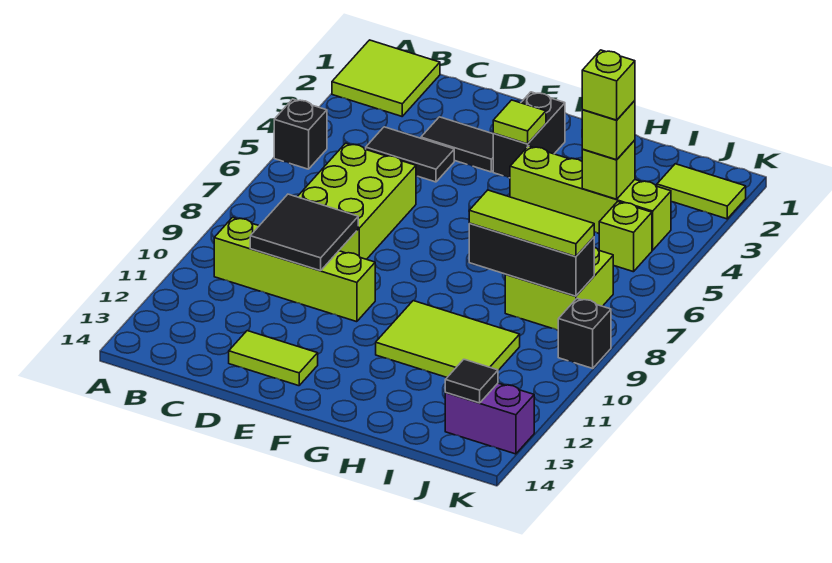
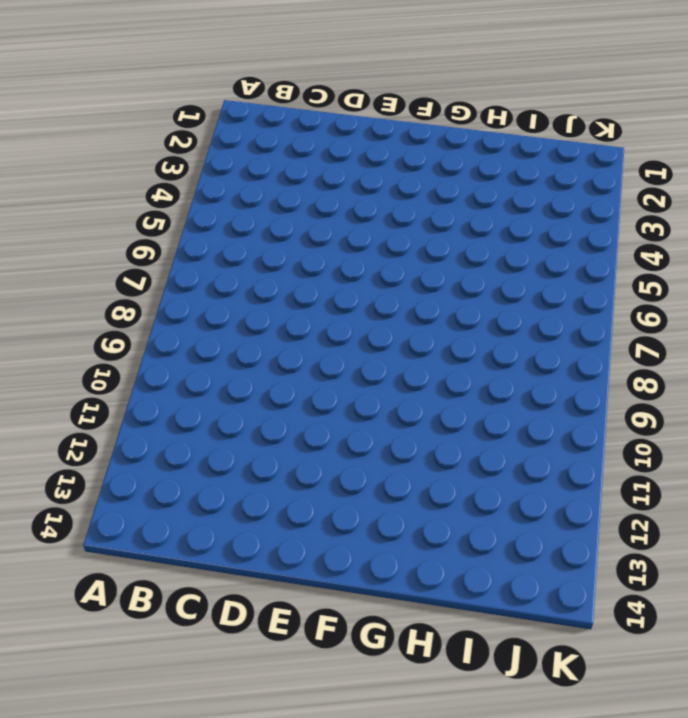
none -> lime 2x2 tile [332,40,440,116]
none -> black 1x1 brick [274,99,327,169]
none -> lime 1x4 brick [214,217,375,322]

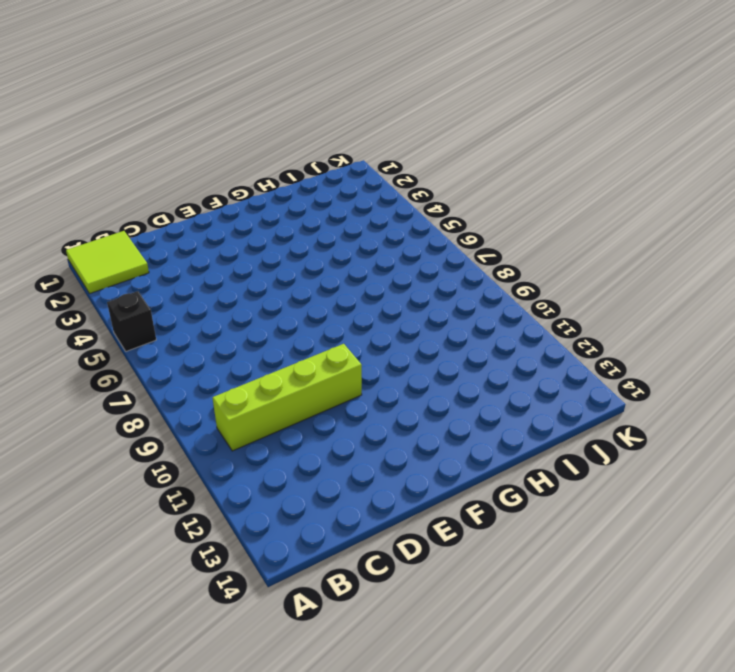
none -> black 1x2 tile [366,127,454,182]
none -> lime 2x3 brick [298,143,416,259]
none -> black 1x2 tile [421,117,493,172]

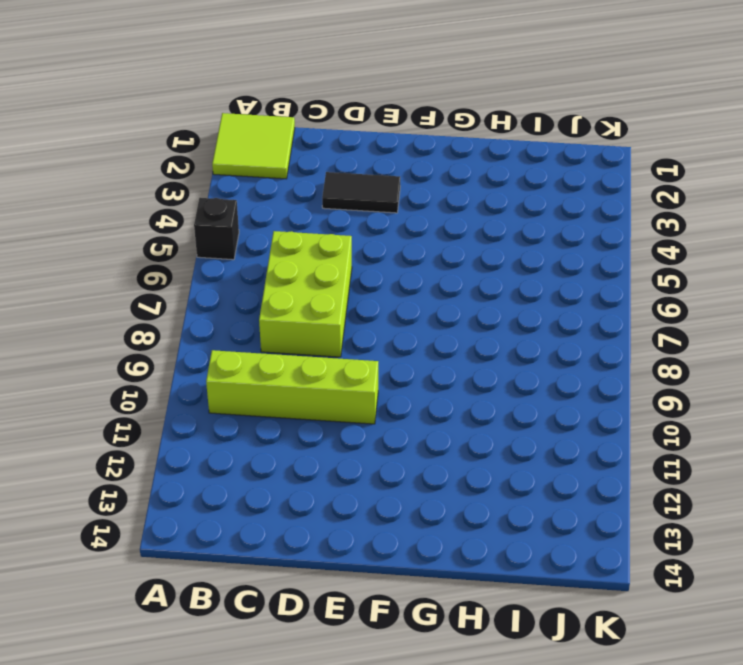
none -> black 1x2 tile [366,127,454,182]
none -> lime 1x2 tile [229,331,318,386]
none -> black 1x2 brick [493,92,565,178]

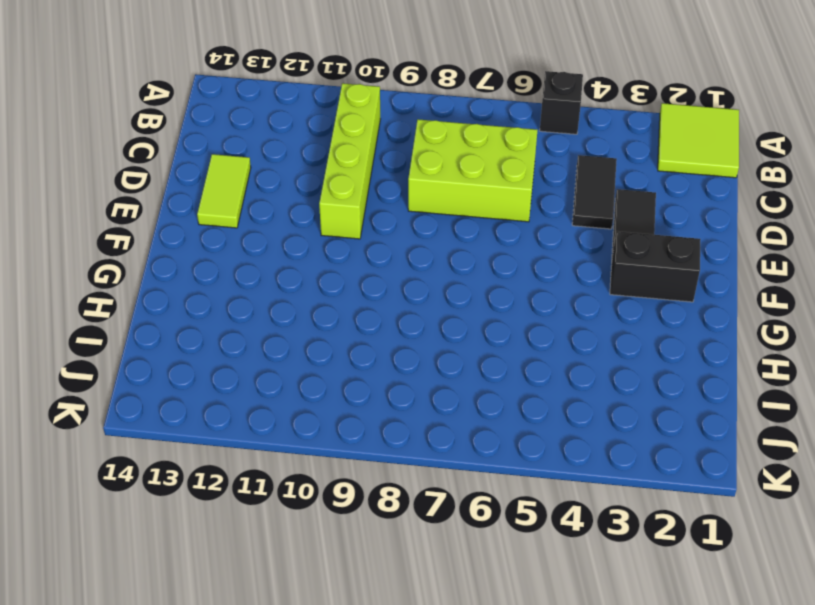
none -> lime 1x4 brick [510,146,671,250]
none -> lime 2x3 tile [376,301,520,377]
none -> lime 2x2 brick [505,247,613,330]

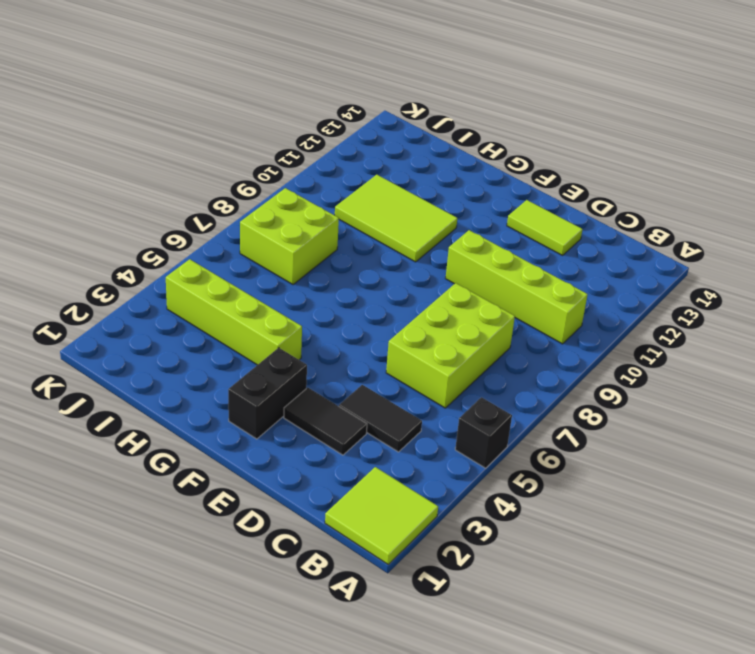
none -> lime 1x2 tile [657,164,746,219]
none -> lime 1x1 brick [599,202,652,272]
none -> purple 1x2 brick [445,383,534,454]

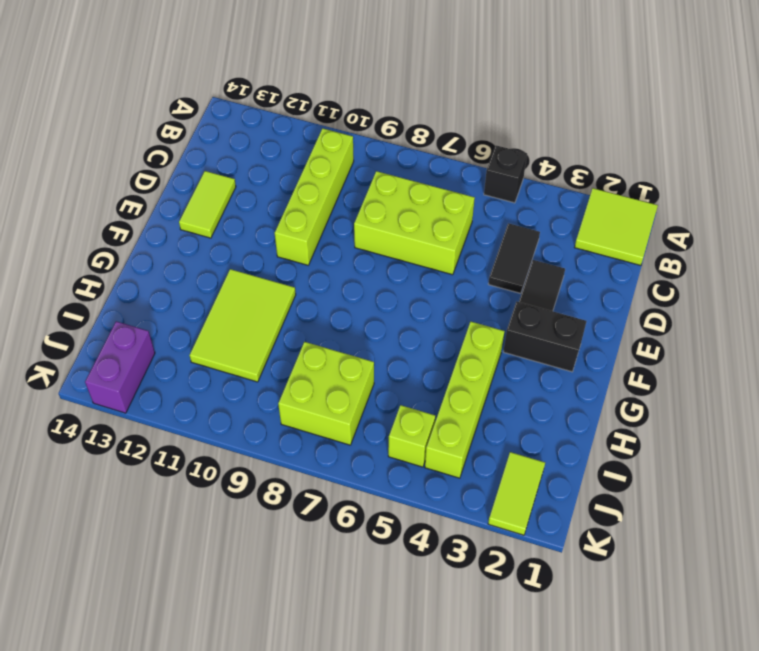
none -> black 1x1 brick [558,299,611,368]
none -> black 2x2 tile [250,194,358,271]
none -> lime 1x1 tile [493,100,546,144]

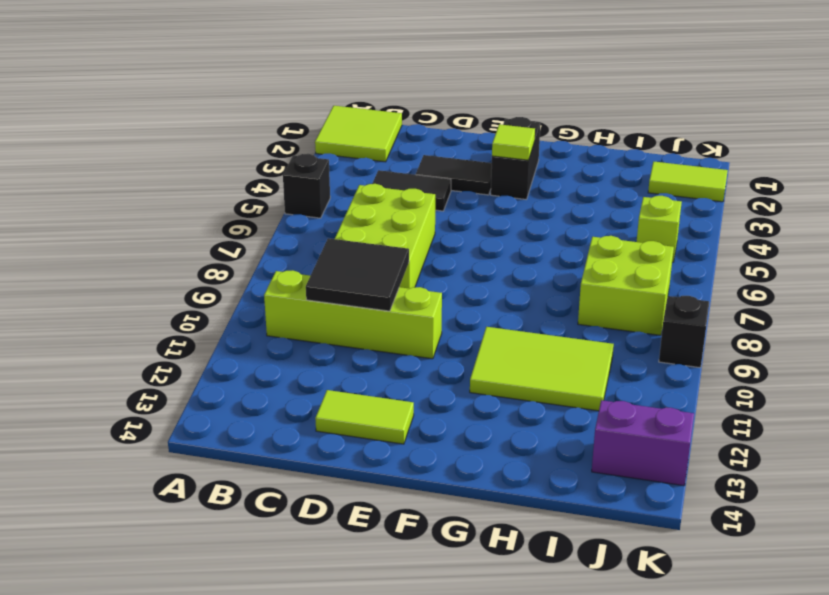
none -> lime 1x4 brick [510,146,671,250]
none -> black 1x3 brick [469,224,594,296]
none -> lime 1x1 brick [582,140,635,199]

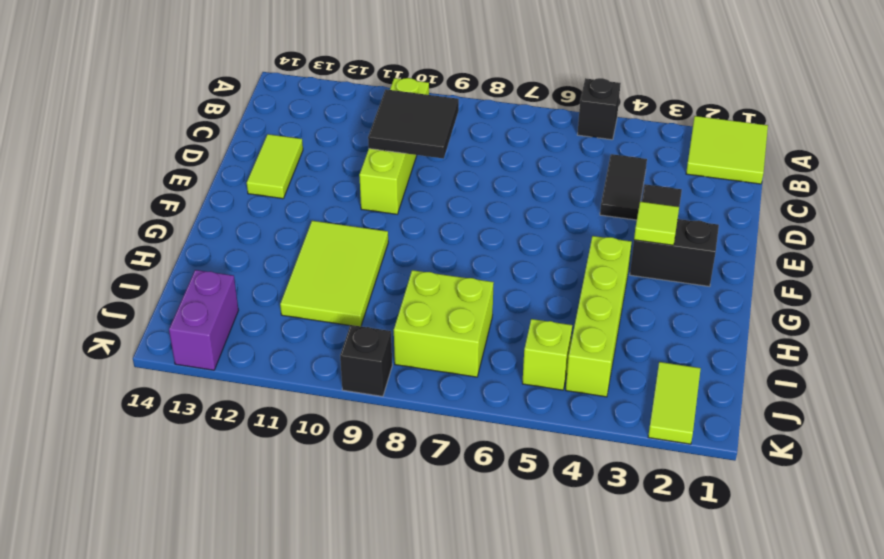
none -> lime 2x3 brick [298,143,416,259]
none -> black 1x3 brick [469,224,594,296]
none -> lime 1x1 brick [582,140,635,199]

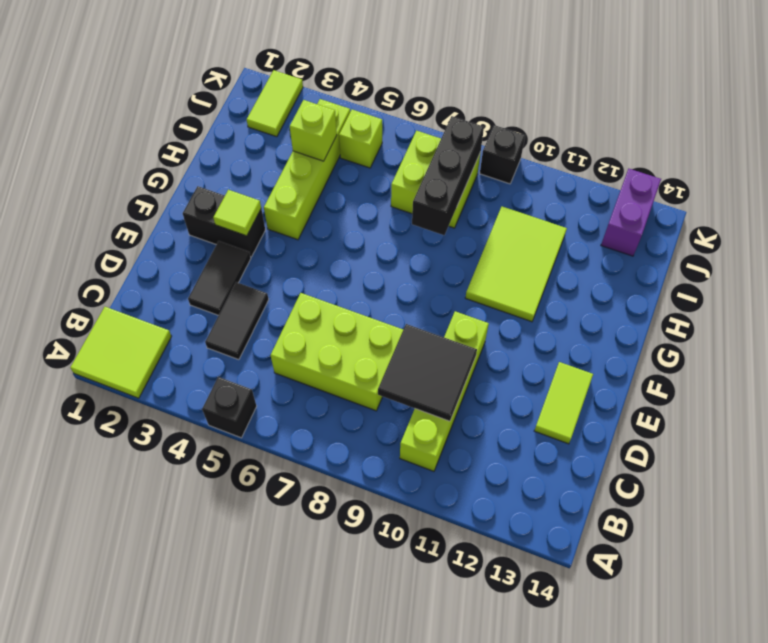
none -> black 1x1 tile [445,359,498,403]
none -> lime 1x3 tile [469,190,594,257]
none -> lime 1x1 brick [582,101,635,160]

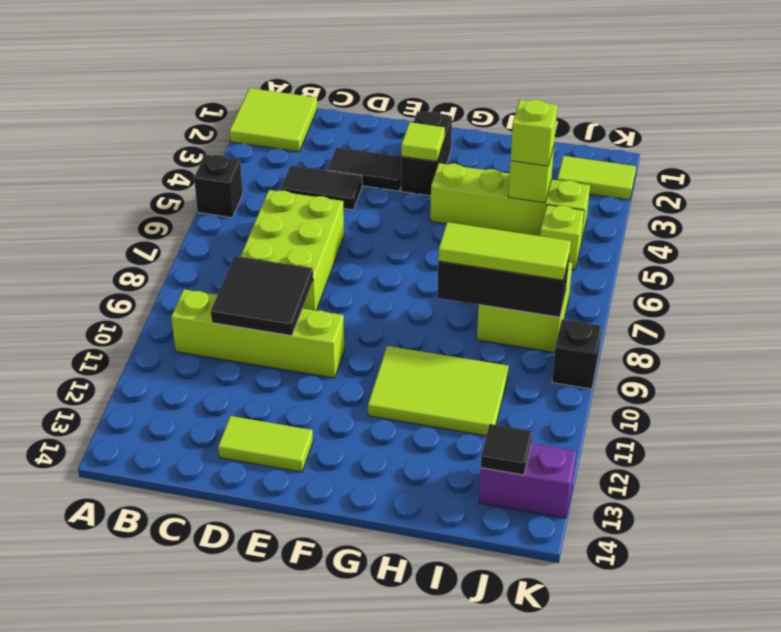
none -> lime 1x1 brick [582,50,635,120]

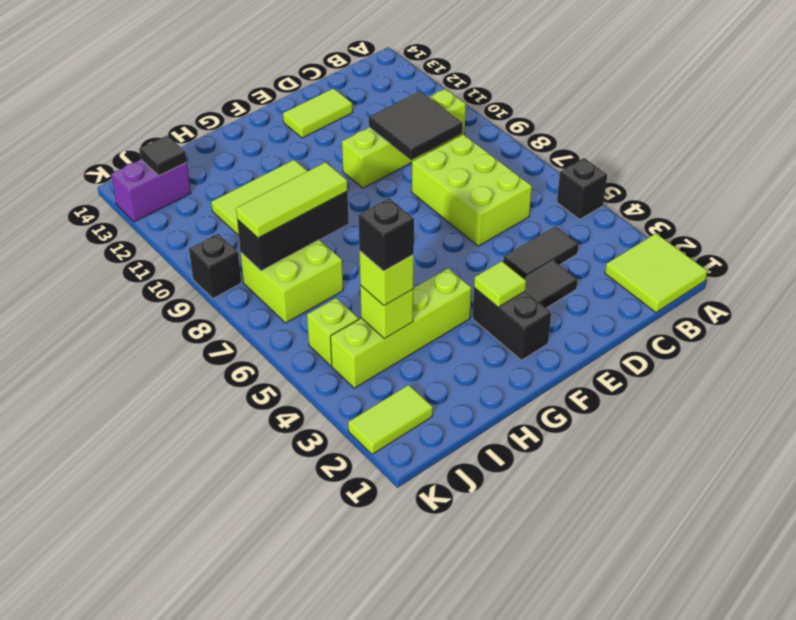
black 1x1 brick [359,198,414,271] -> lime 1x1 brick [582,50,635,120]

